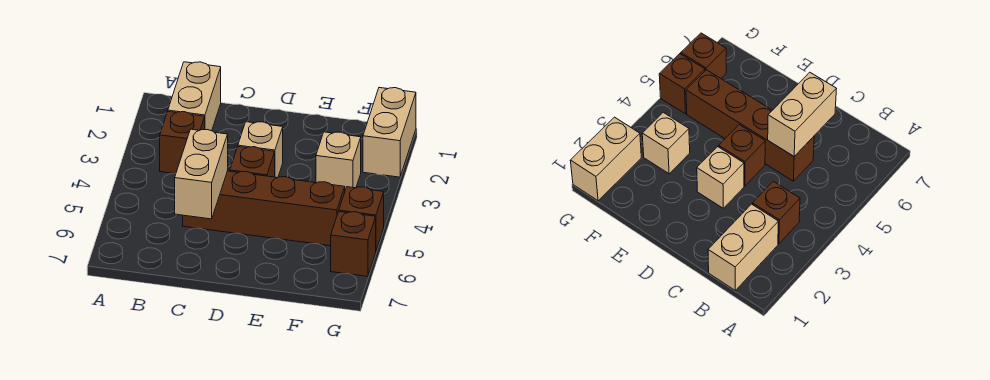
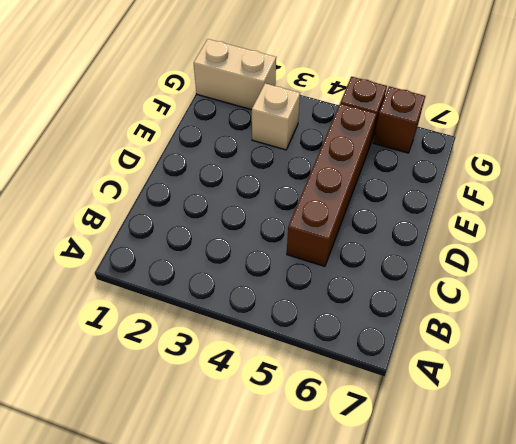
none -> tan 1x2 brick [168,62,221,131]
none -> brown 1x1 brick [160,112,205,174]

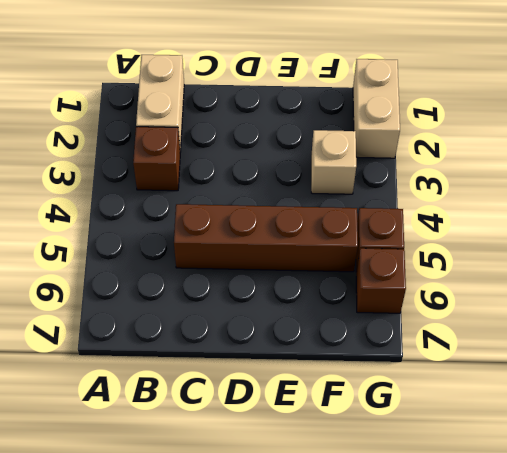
none -> tan 1x1 brick [238,122,283,178]
none -> brown 1x1 brick [230,147,275,177]

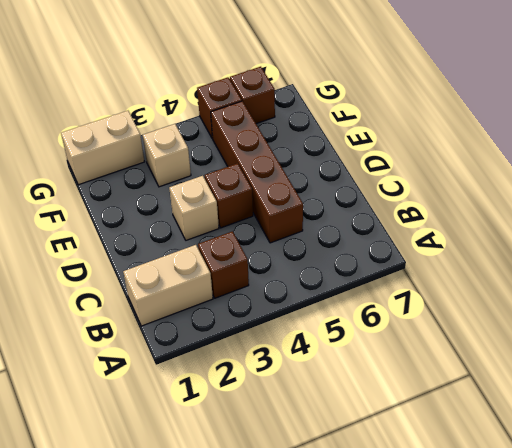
none -> tan 1x2 brick [175,129,228,219]

